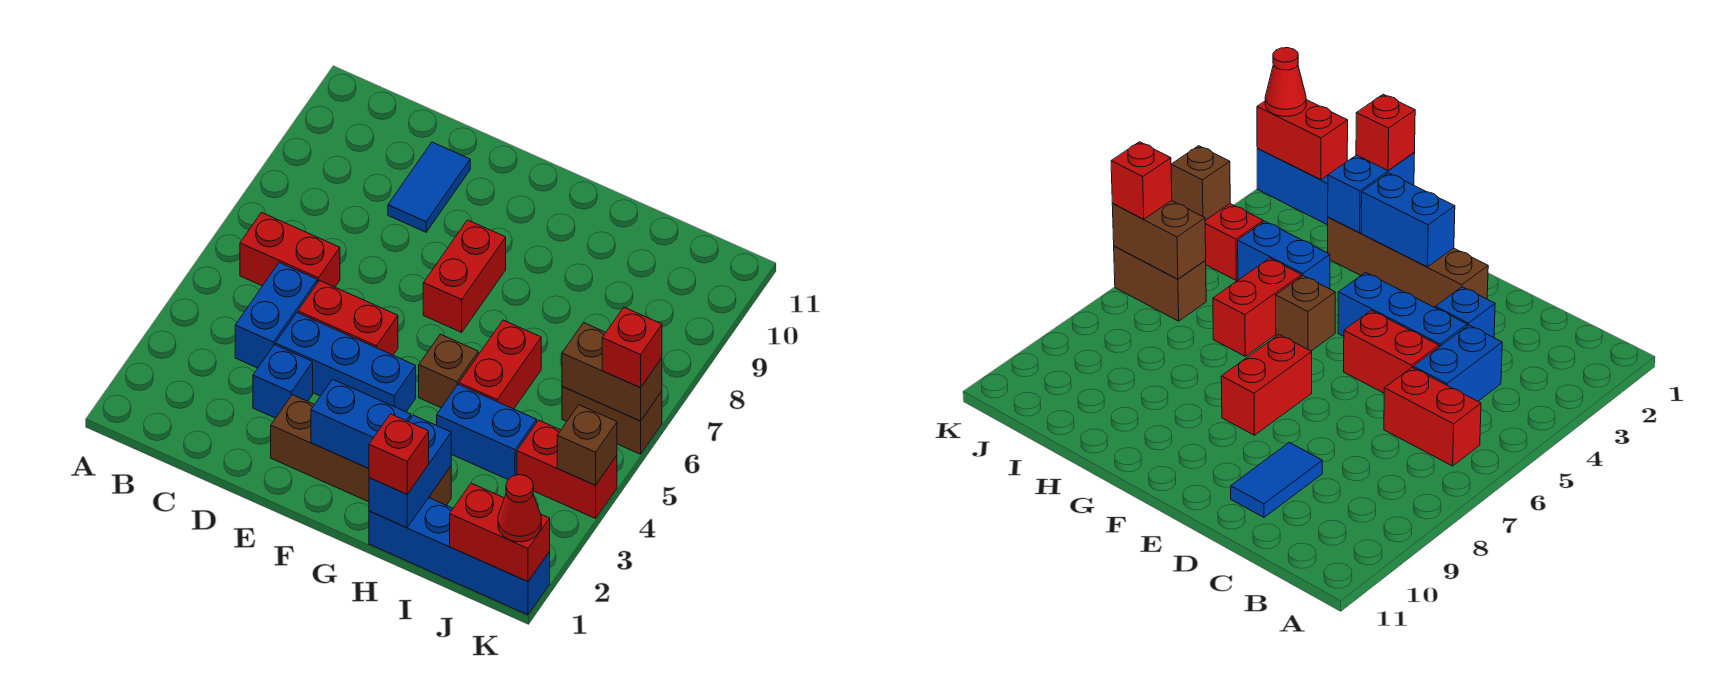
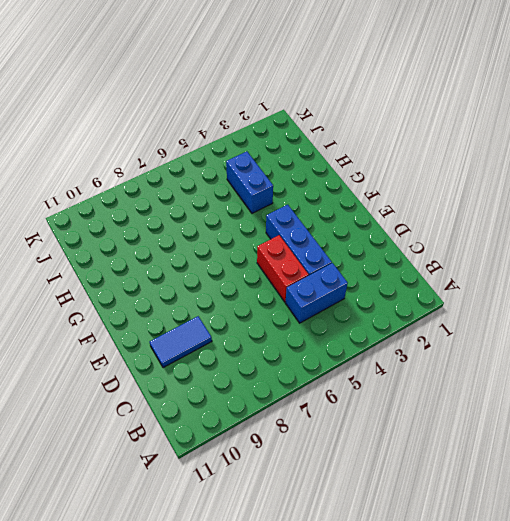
none -> red 1x2 brick [240,213,340,287]
none -> blue 1x1 brick [253,345,313,418]
none -> brown 1x4 brick [271,395,451,505]

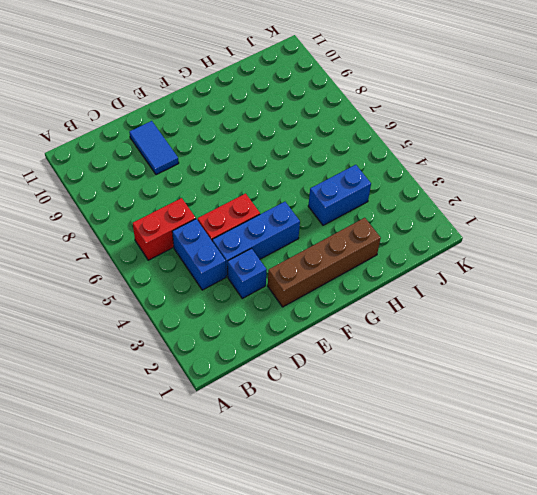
none -> red 1x2 brick [423,220,506,332]
none -> brown 1x1 brick [419,334,478,408]
none -> blue 1x4 brick [369,498,550,615]

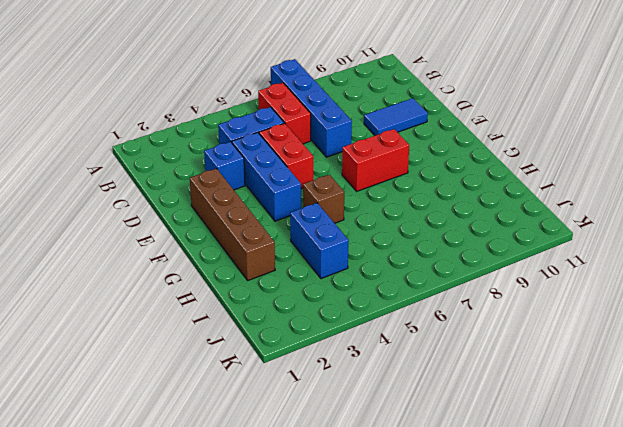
blue 1x4 brick [271,59,352,157] -> blue 1x4 brick moved to [369,498,550,615]
none -> red 1x2 brick [459,320,541,409]
none -> red 1x2 brick [517,420,617,519]
none -> brown 1x2 brick [562,386,662,454]

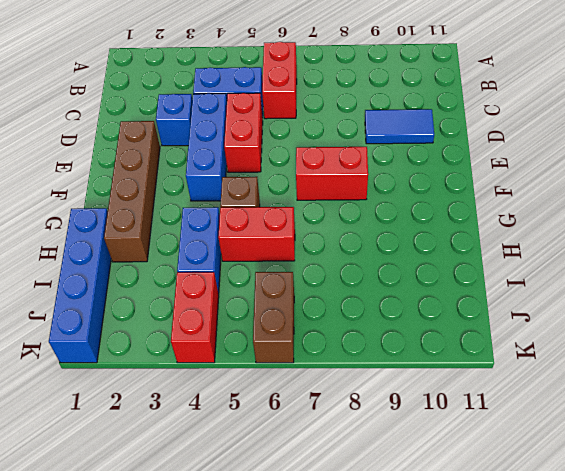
none -> blue 1x2 brick [311,379,411,469]
none -> blue 1x2 brick [369,415,451,528]
none -> red 1x2 brick [450,483,550,582]

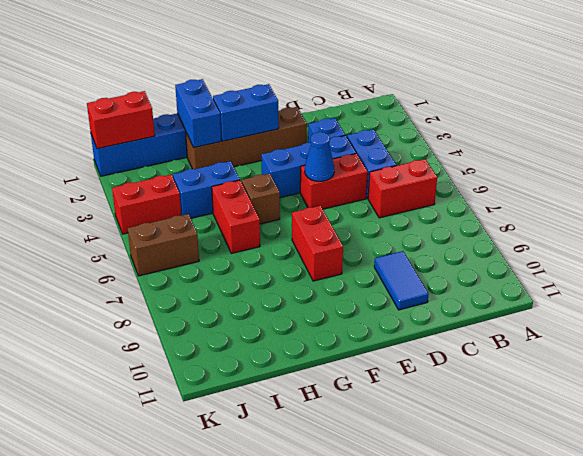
blue 1x1 cone [305,132,334,181] -> none
none -> brown 1x2 brick [562,323,662,421]
none -> brown 1x1 brick [557,405,617,485]
none -> red 1x1 brick [369,414,429,494]

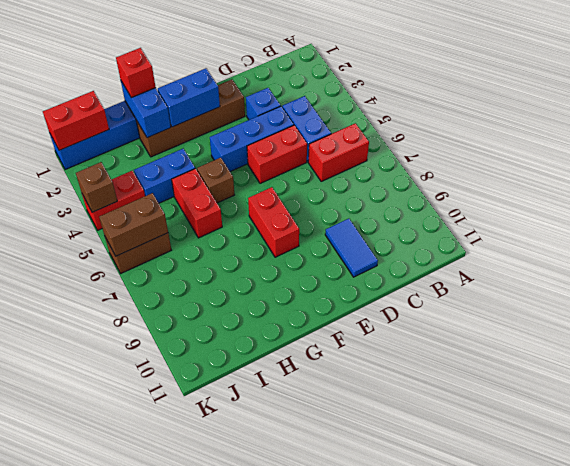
none -> red 1x1 cone [498,475,541,542]
none -> red 1x1 brick [602,307,662,388]

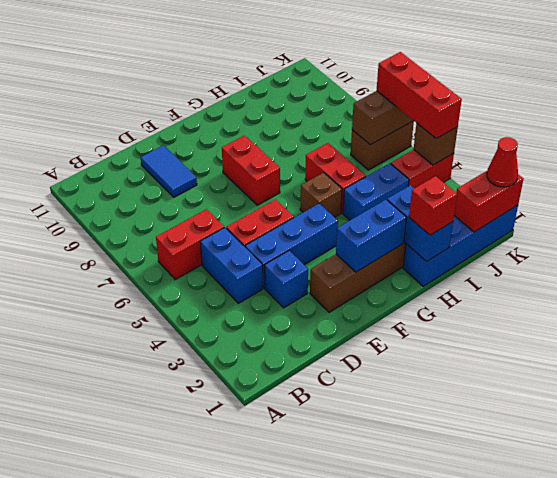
red 1x3 brick [377,52,462,139] -> red 1x1 brick [602,307,662,388]

